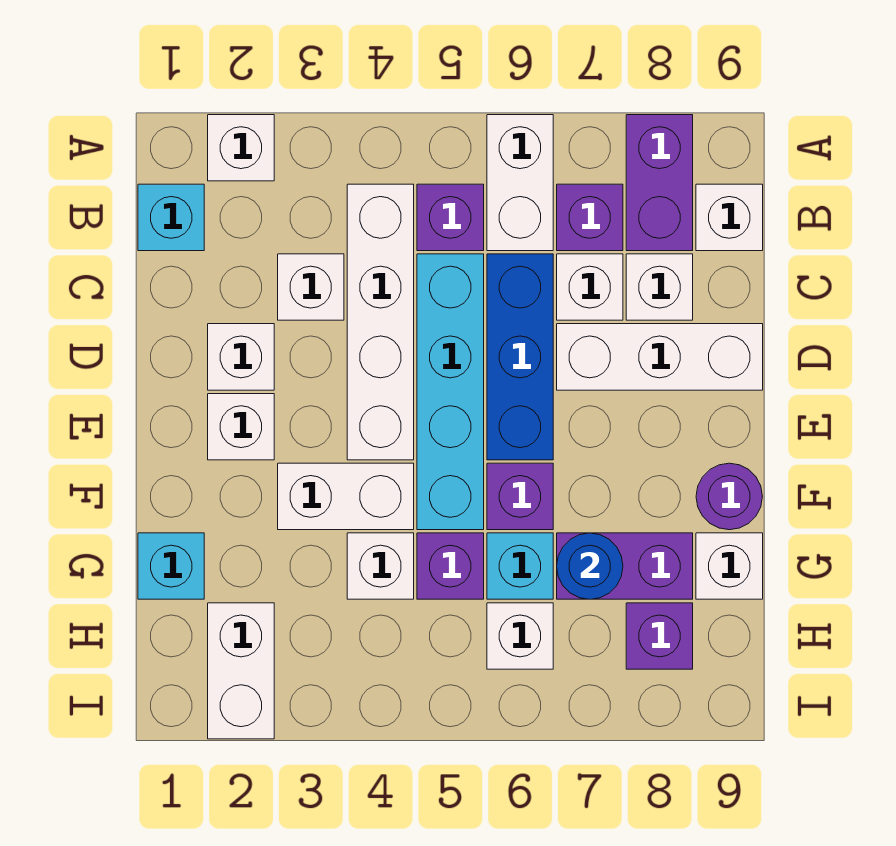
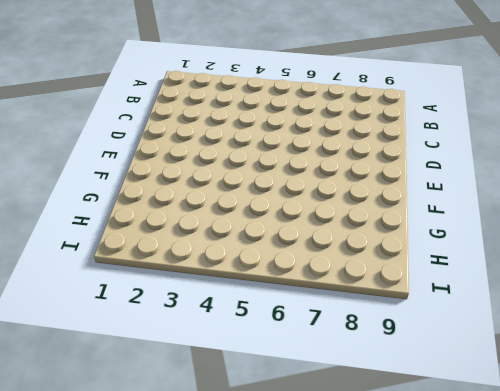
none -> white 1x1 brick [208,115,274,181]
none -> white 1x2 brick [487,115,553,251]
none -> purple 1x2 brick [626,115,693,251]

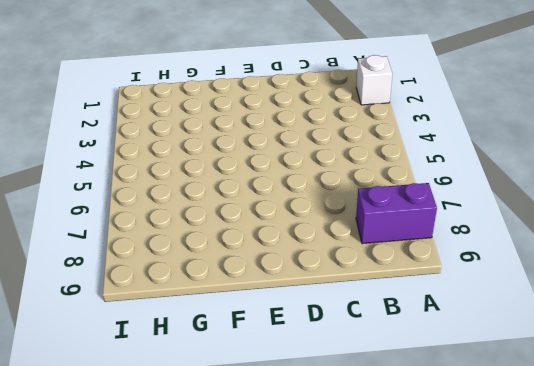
none -> white 1x2 brick [487,115,553,251]
none -> cyan 1x1 brick [138,184,204,251]
none -> white 1x4 brick [347,184,414,460]

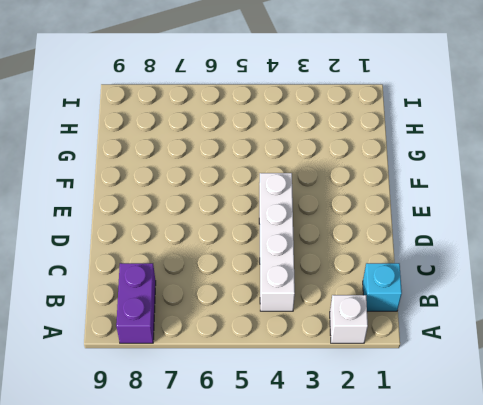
none -> white 1x2 brick [487,115,553,251]
none -> purple 1x1 brick [417,184,484,251]
none -> purple 1x1 brick [557,184,623,251]

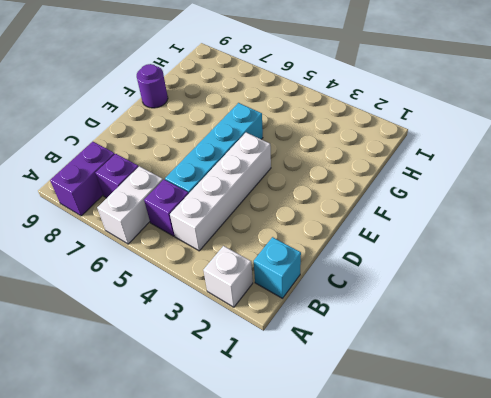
none -> white 1x1 brick [696,184,763,251]
none -> white 1x1 brick [278,254,344,320]
none -> blue 1x3 brick [487,254,553,460]

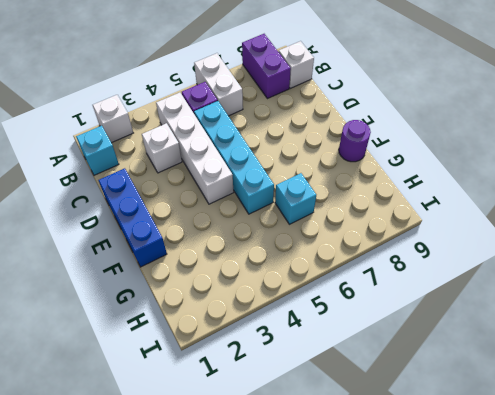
blue 1x3 brick [98,168,167,267] -> blue 1x3 brick moved to [487,254,553,460]
none -> purple 1x1 brick [557,184,623,251]
none -> white 1x1 brick [557,254,623,320]
none -> white 1x1 brick [626,254,693,320]

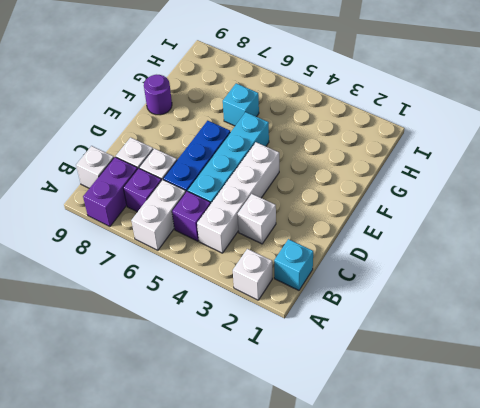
none -> white 1x1 brick [208,324,274,390]
none -> white 1x3 brick [557,324,763,390]
none -> white 1x1 brick [208,394,274,460]

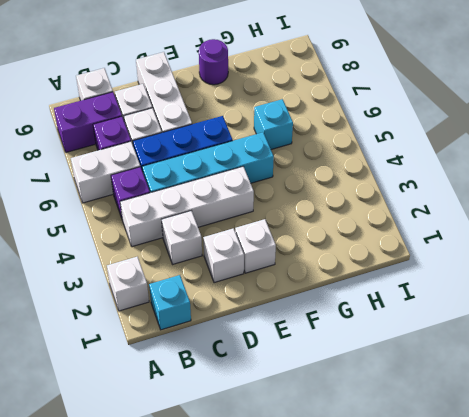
none -> white 1x2 brick [278,463,414,530]
none -> purple 1x1 brick [487,463,553,530]
none -> cyan 1x1 brick [138,533,204,599]

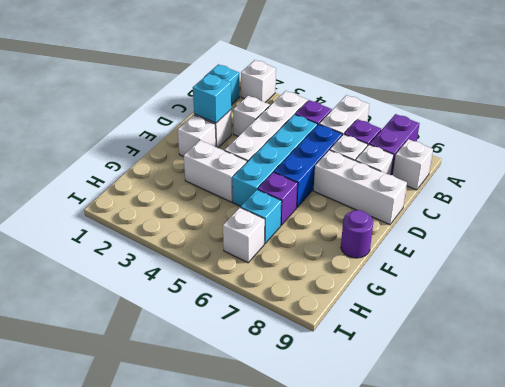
cyan 1x1 brick [193,74,231,123] -> cyan 1x1 brick moved to [138,533,204,599]
none -> white 1x1 brick [347,533,414,599]
none -> purple 1x1 brick [417,533,484,599]
none -> purple 1x2 brick [557,533,693,599]

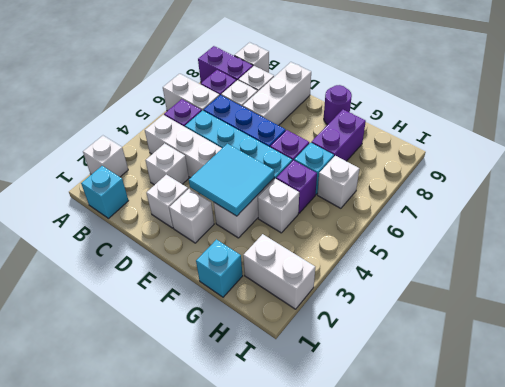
cyan 2x2 tile [189,144,274,216] -> none
none -> white 1x1 brick [696,533,763,599]
none -> purple 1x1 brick [626,603,693,669]
none -> blue 1x1 round brick [557,533,623,599]

